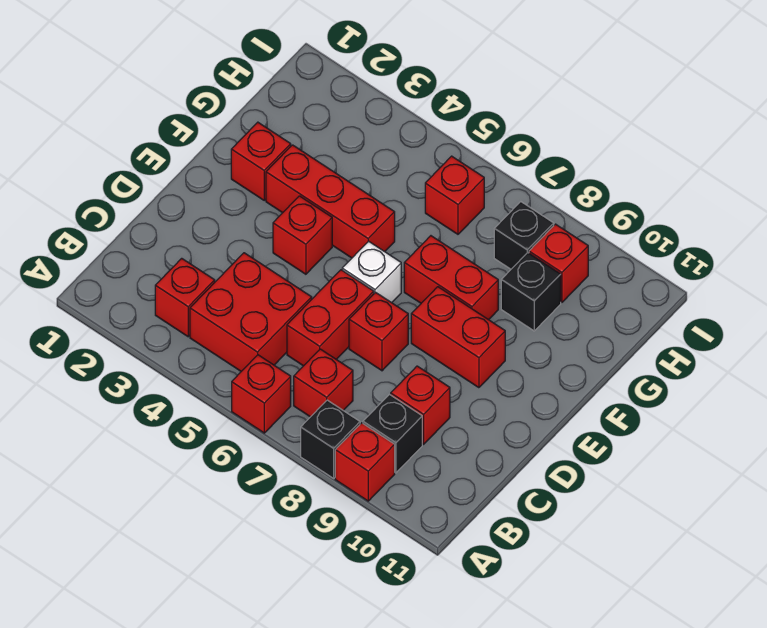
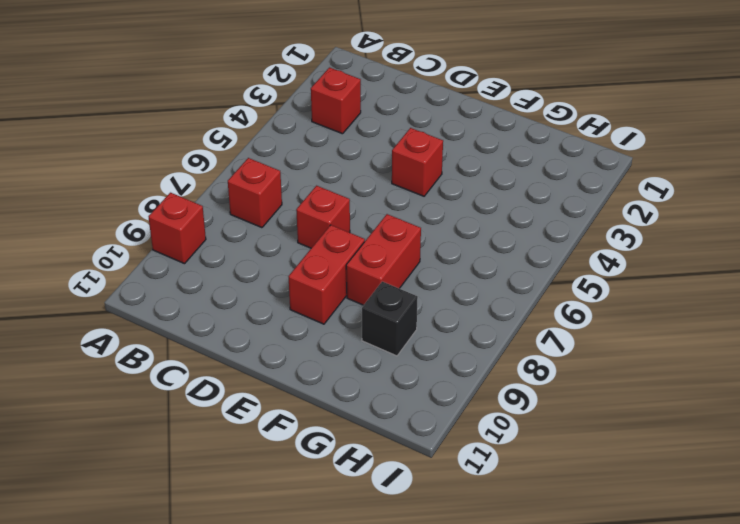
none -> red 1x1 brick [232,355,291,433]
none -> black 1x1 brick [301,400,360,478]
none -> red 2x2 brick [190,253,312,371]

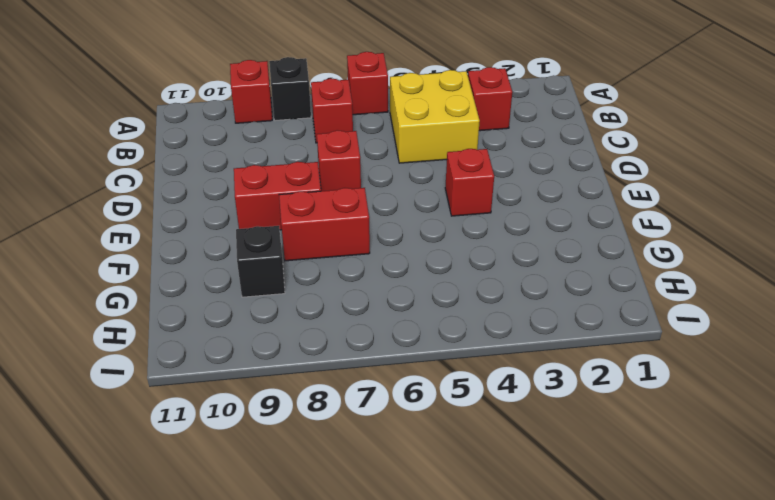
yellow 2x2 brick [390,70,480,163] -> red 2x2 brick [190,253,312,371]
none -> black 1x1 brick [363,394,422,473]
none -> red 1x2 brick [287,270,374,366]
none -> red 1x1 brick [391,366,450,444]

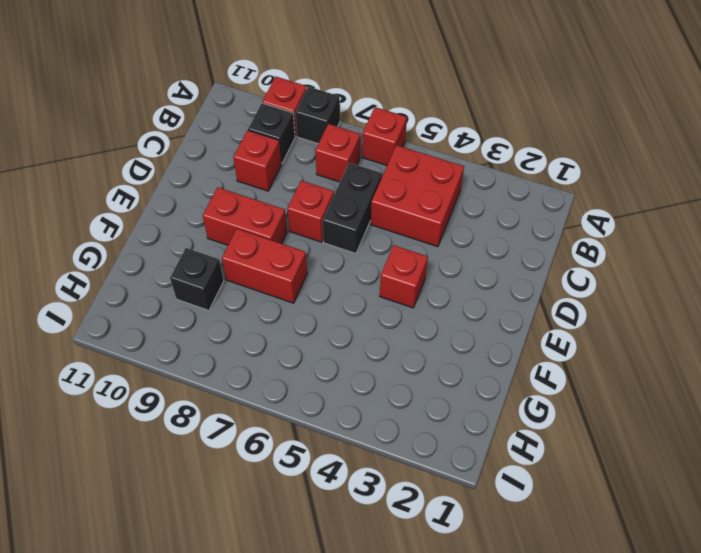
black 1x2 brick [322,163,382,254] -> red 1x2 brick [287,270,374,366]
none -> red 1x1 brick [155,258,215,337]
none -> white 1x1 brick [342,241,401,303]
none -> red 1x1 brick [231,122,291,200]

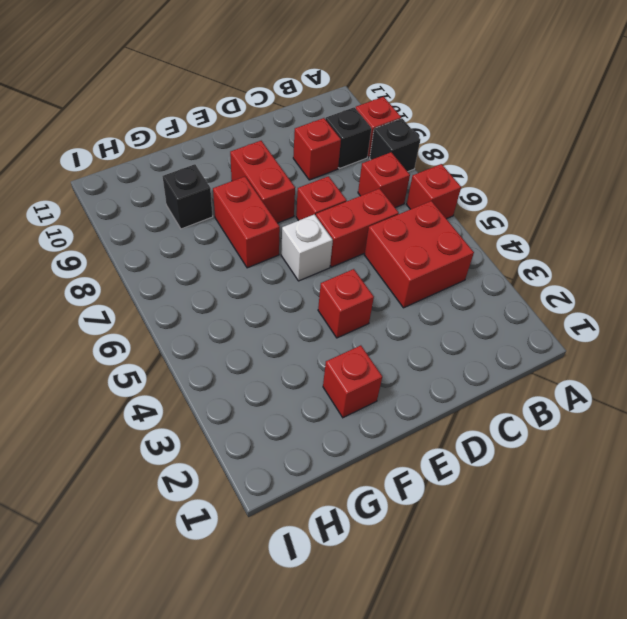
none -> red 1x1 brick [155,258,215,337]
none -> red 1x3 brick [266,145,395,258]
none -> red 1x1 brick [425,156,484,234]

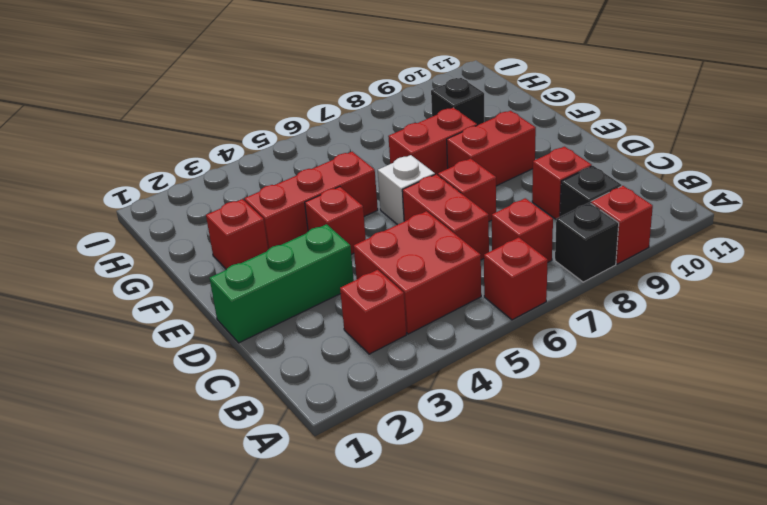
green 1x3 brick [210,224,354,343] -> none
none -> red 1x1 brick [425,156,484,234]
none -> black 1x1 brick [494,202,554,269]
none -> red 1x1 brick [529,224,588,302]

